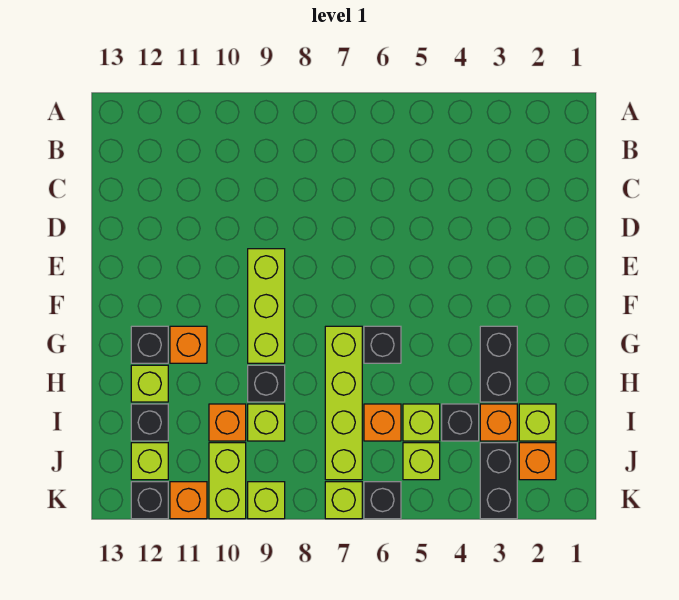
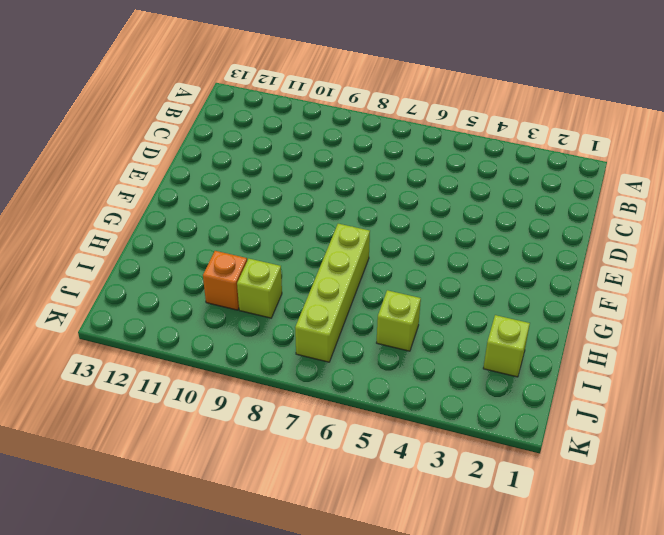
none -> lime 1x3 brick [248,249,285,363]
none -> black 1x2 brick [480,326,517,402]
none -> black 1x1 brick [364,326,401,363]

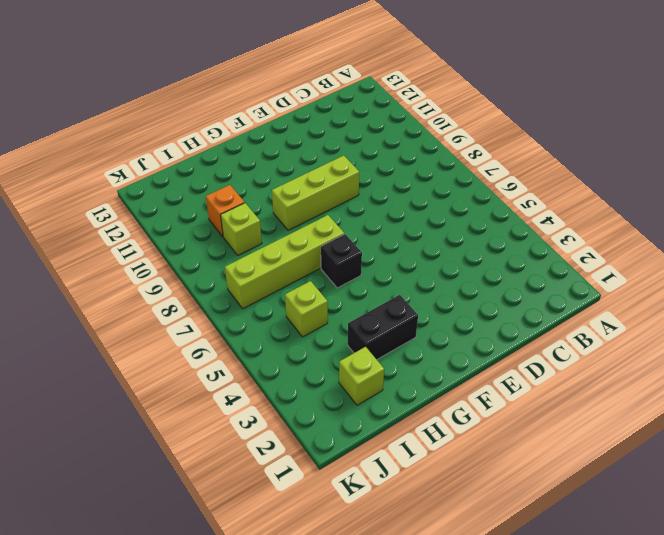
none -> orange 1x1 brick [170,326,207,363]
none -> black 1x1 brick [131,326,168,363]
none -> black 1x1 brick [248,365,285,402]

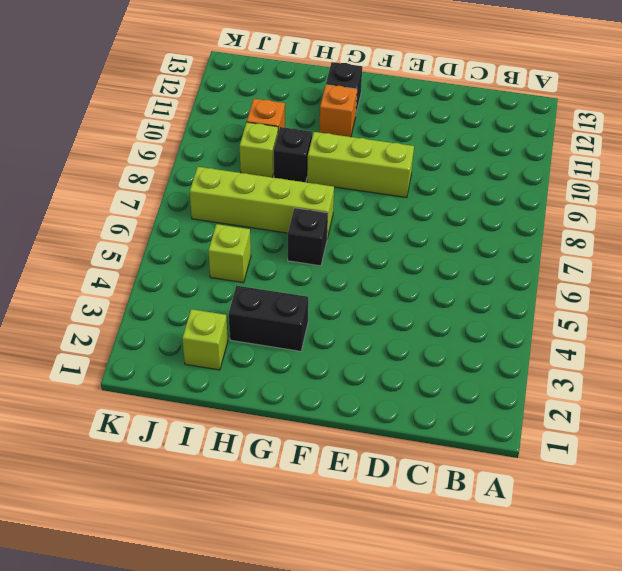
none -> lime 1x1 brick [131,365,168,402]
none -> orange 1x1 brick [480,404,517,441]
none -> black 1x1 brick [442,404,479,441]

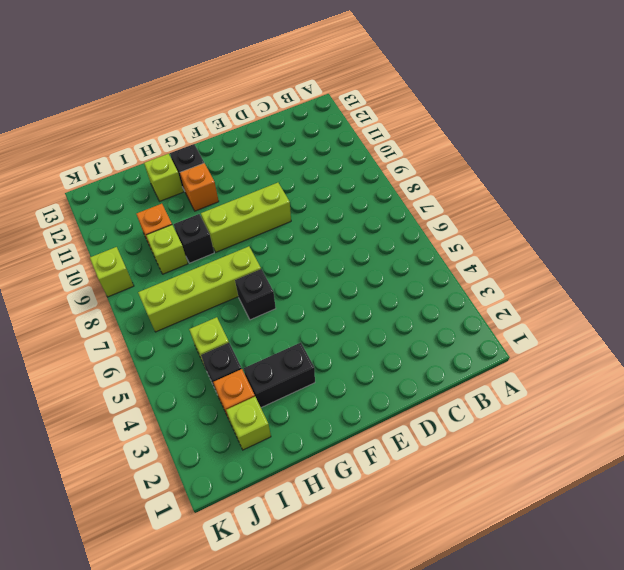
none -> orange 1x1 brick [364,404,401,441]
none -> black 1x1 brick [131,404,168,441]
none -> orange 1x1 brick [519,443,556,480]

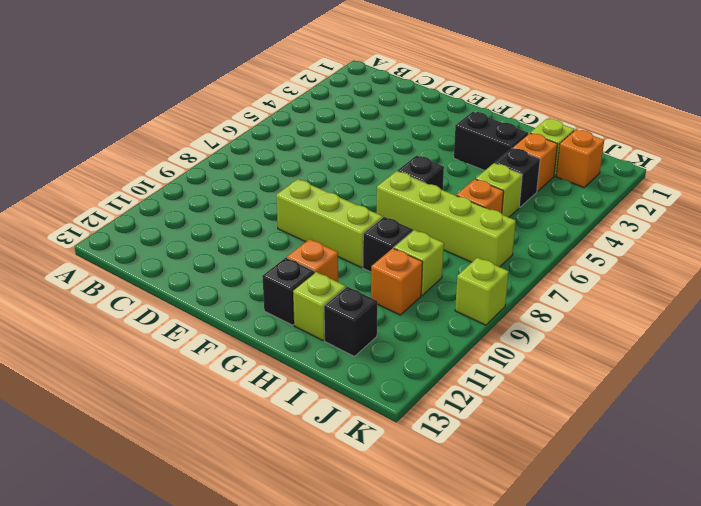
none -> black 1x2 brick [480,443,517,519]
none -> lime 1x1 brick [403,443,440,480]
none -> lime 1x2 brick [209,443,246,519]

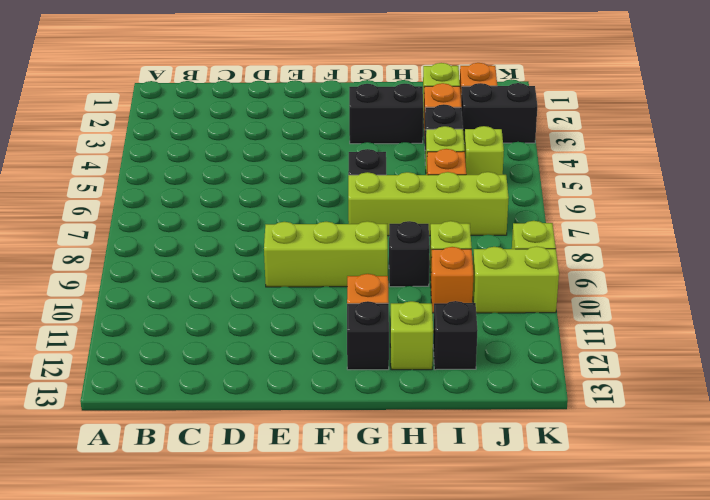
none -> lime 1x1 brick [131,443,168,480]
none -> black 1x1 brick [364,482,401,519]
none -> lime 1x1 brick [325,482,362,519]

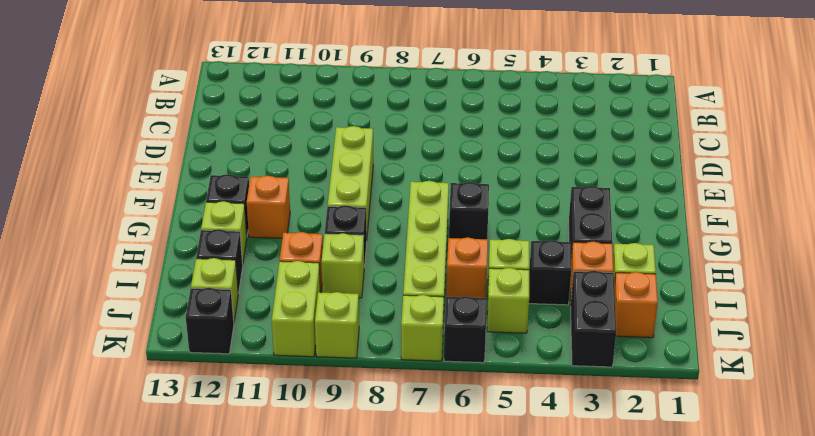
none -> orange 1x1 brick [170,482,207,519]

